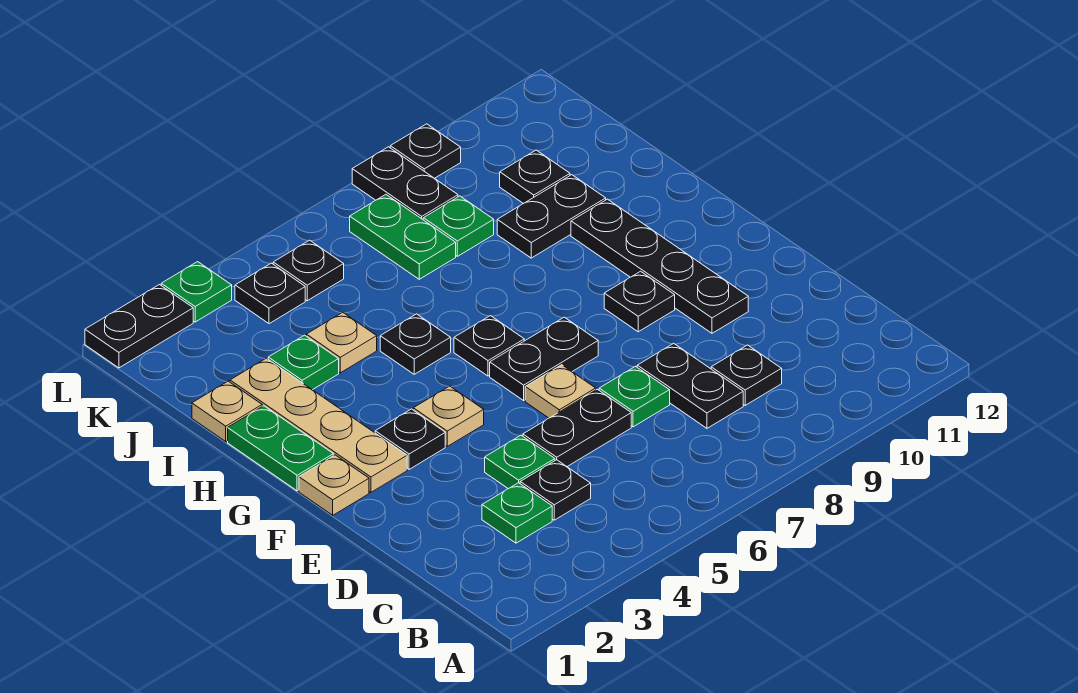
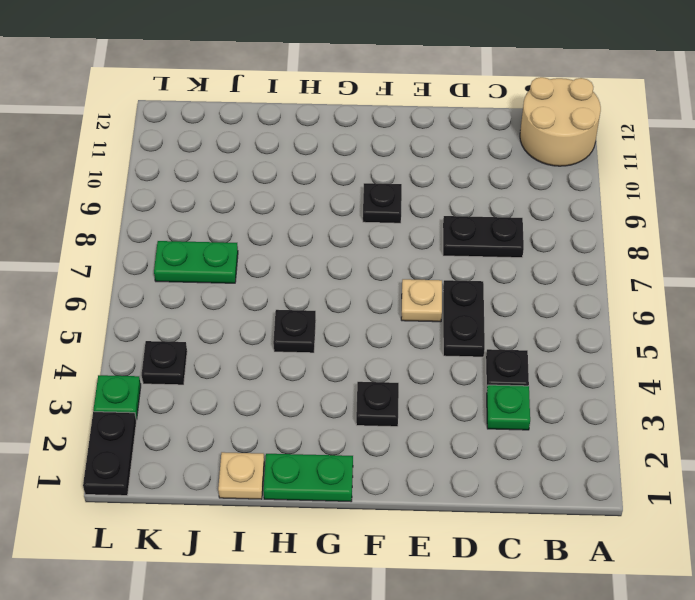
tan 2x2 round brick [520,77,601,166] -> none
none -> black 1x1 plate [711,345,782,405]
none -> green 1x1 plate [485,435,555,489]
none -> green 1x1 plate [599,366,670,427]
none -> black 1x4 plate [571,199,748,333]

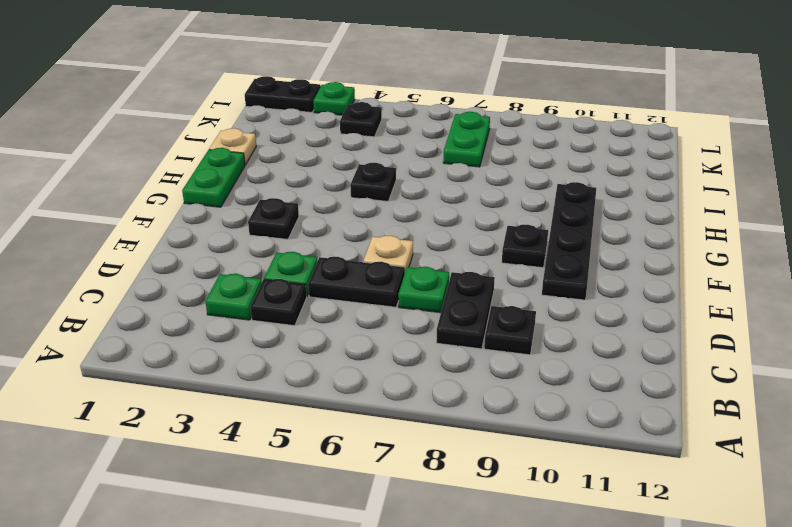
none -> tan 1x1 plate [299,455,369,515]
none -> tan 1x4 plate [230,358,407,492]
none -> tan 1x1 plate [413,386,484,446]
none -> black 1x2 plate [490,317,598,400]

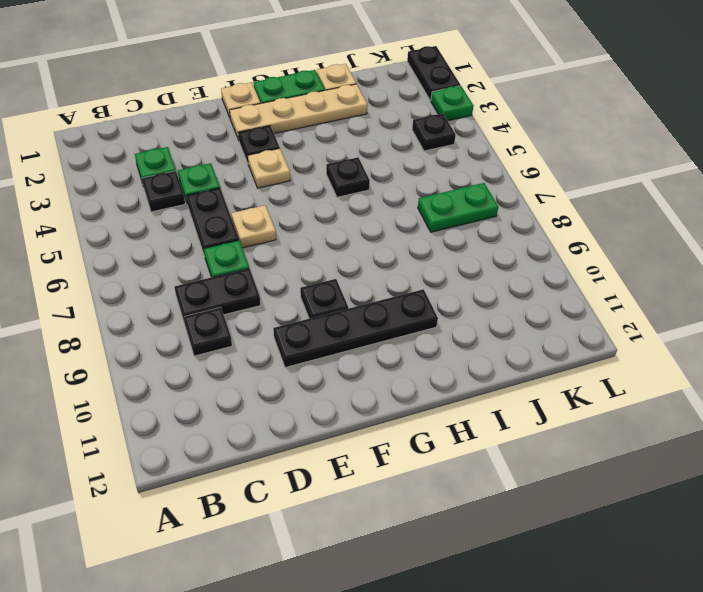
none -> black 1x2 plate [490,317,598,400]
none -> black 1x1 plate [454,316,524,376]
none -> green 1x1 plate [268,335,339,390]
none -> tan 1x1 plate [306,312,377,373]

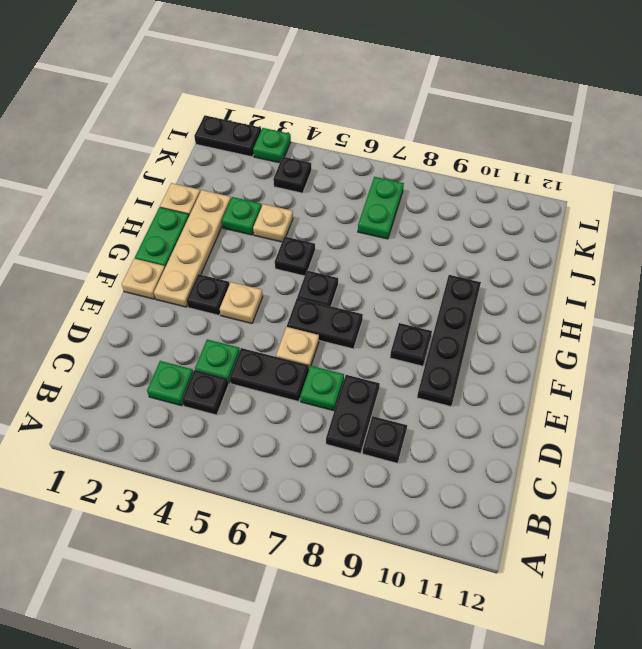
none -> black 1x2 plate [497,175,606,258]
none -> green 1x1 plate [423,196,494,256]
none -> black 1x1 plate [500,150,570,204]
none -> black 1x1 plate [273,240,344,301]

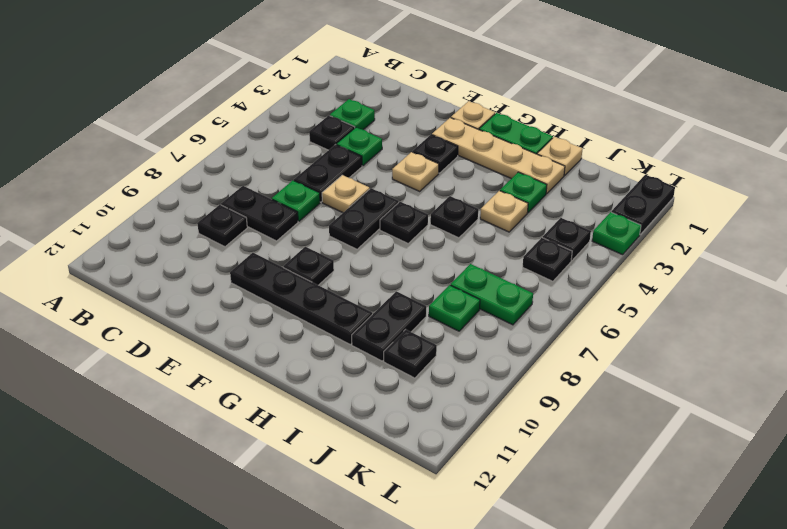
none -> black 1x2 plate [352,147,458,219]
none -> black 1x1 plate [390,124,461,178]

